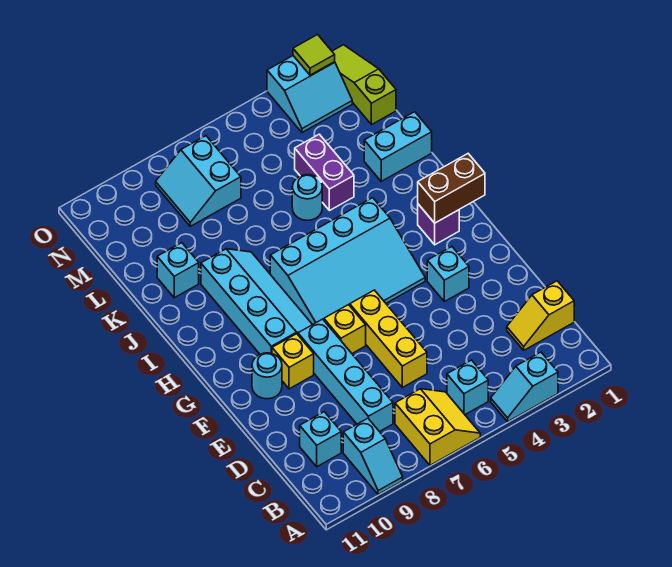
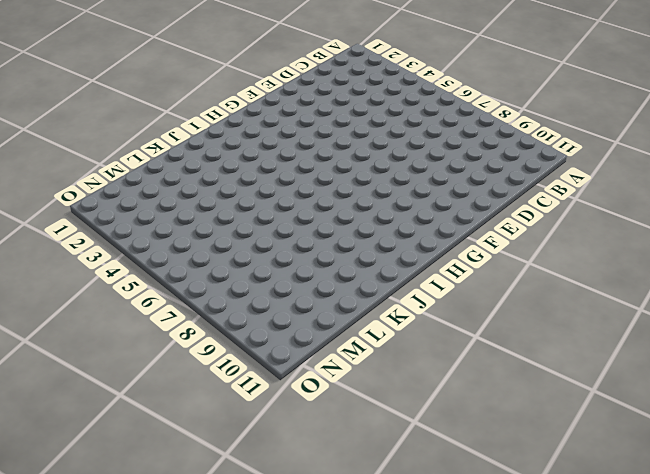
none -> cyan 1x2 slope [491,352,558,422]
none -> yellow 2x2 slope [395,389,480,465]
none -> cyan 1x2 slope [343,418,403,495]

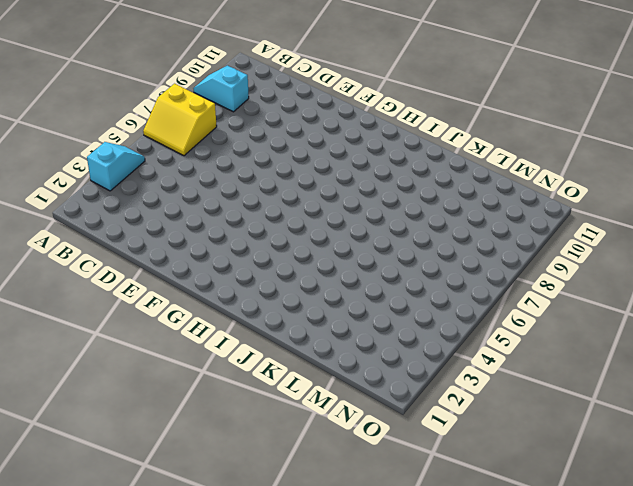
none -> cyan 1x1 brick [447,360,488,415]
none -> yellow 1x2 slope [507,281,574,350]
none -> cyan 1x4 brick [298,319,393,432]

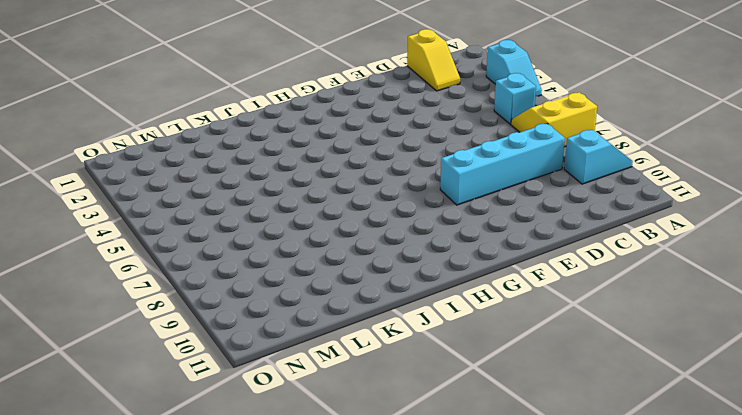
none -> cyan 1x1 brick [300,412,341,467]
none -> yellow 1x3 brick [350,290,427,387]
none -> cyan 1x1 brick [427,247,469,302]

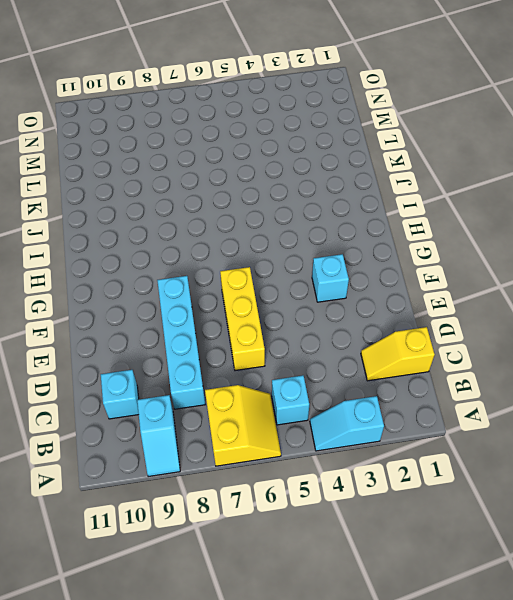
none -> yellow 1x1 brick [324,305,366,353]
none -> yellow 1x1 brick [272,334,314,389]
none -> cyan 1x1 round brick [252,353,282,399]

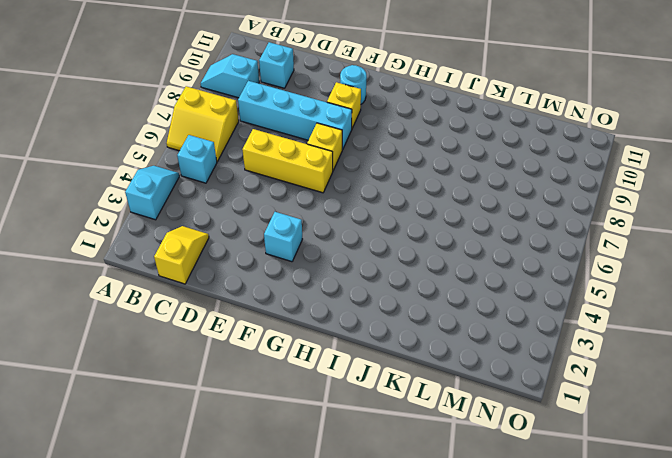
none -> cyan 3x4 slope [270,198,425,325]
none -> cyan 2x4 slope [201,249,312,354]
none -> purple 1x1 brick [418,204,459,245]

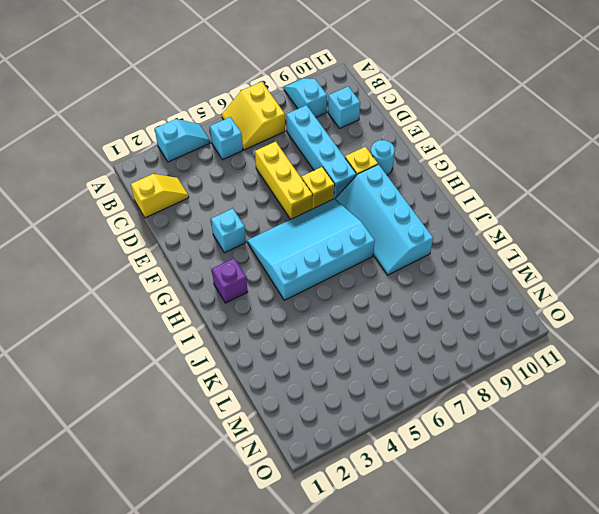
none -> cyan 1x2 brick [364,112,432,181]
none -> purple 1x2 brick [295,134,354,211]
none -> cyan 1x1 round brick [292,175,322,220]

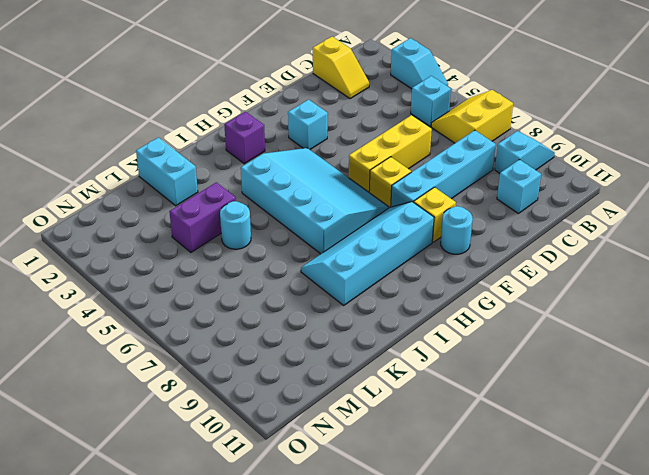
none -> cyan 1x1 brick [157,243,199,298]
none -> lime 1x3 slope [332,45,396,125]
none -> cyan 2x2 slope [156,136,241,226]

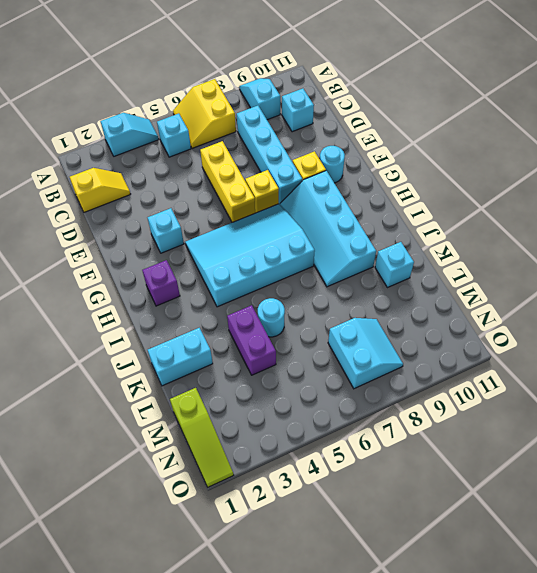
none -> cyan 2x2 slope [267,56,352,133]
none -> brown 1x2 brick [418,154,485,223]
none -> lime 1x1 tile [293,35,335,75]

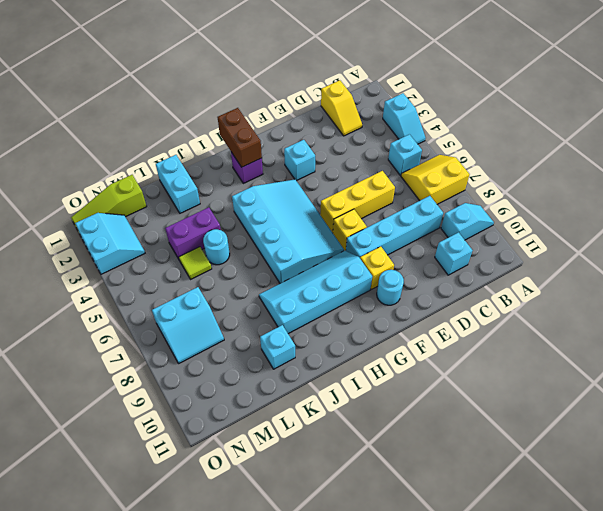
lime 1x1 tile [179,247,212,279] -> lime 1x1 tile moved to [293,35,335,75]

